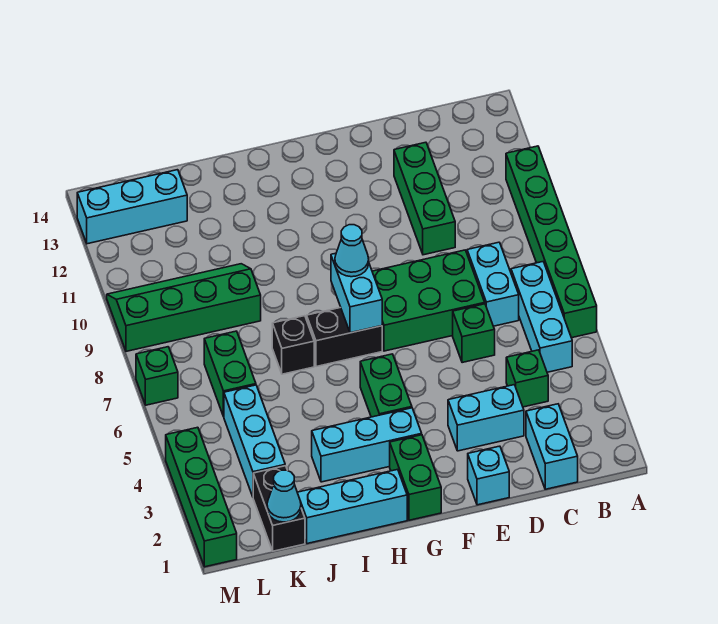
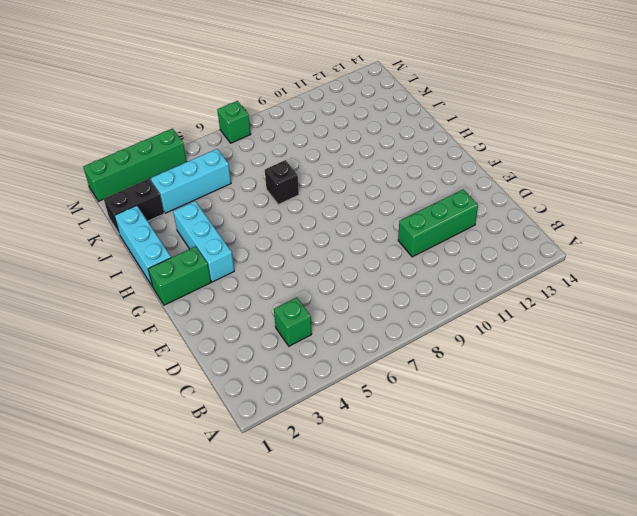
none -> green 1x6 brick [506,146,597,338]
none -> cyan 1x3 brick [511,262,572,372]
none -> cyan 1x2 brick [526,404,578,489]

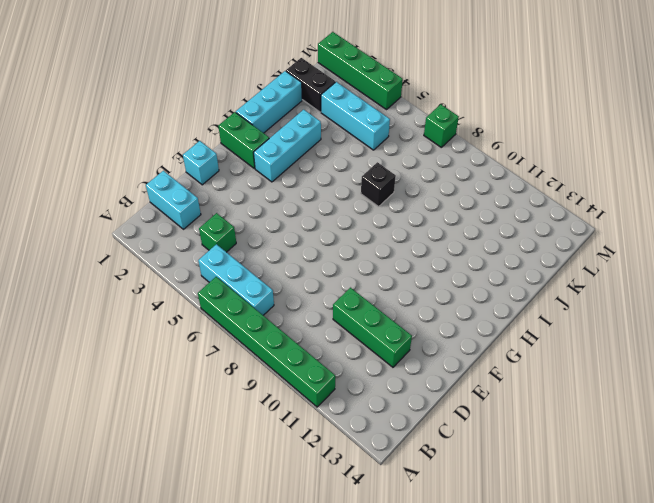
none -> cyan 1x2 brick [467,242,519,326]
none -> cyan 1x2 brick [448,385,524,451]
none -> green 1x1 brick [453,304,495,363]

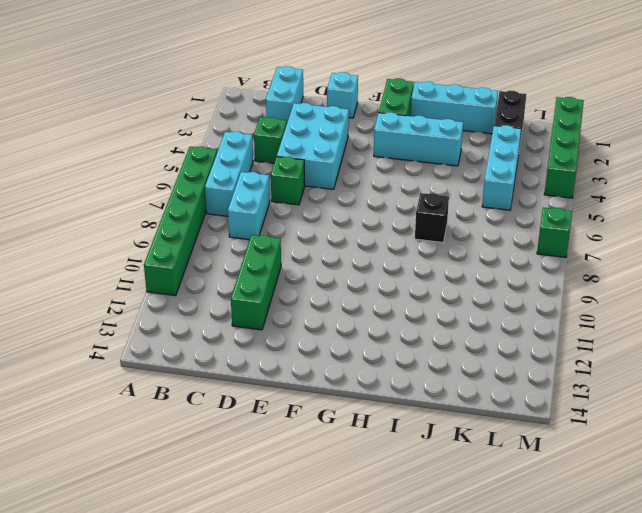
cyan 2x3 brick [277,103,349,189] -> cyan 1x2 brick [448,385,524,451]
none -> green 2x3 brick [372,250,485,351]
none -> green 1x2 brick [360,354,412,417]
none -> black 1x2 brick [307,308,382,367]

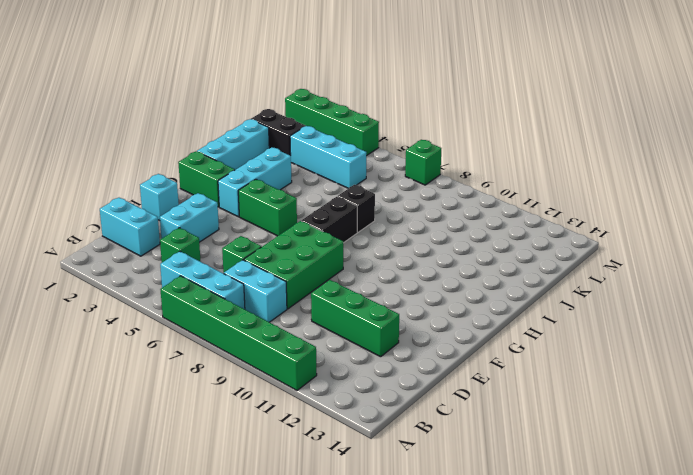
none -> green 2x4 slope [107,264,261,351]
none -> green 1x2 brick [204,331,256,417]
none -> cyan 1x3 brick [77,170,187,244]

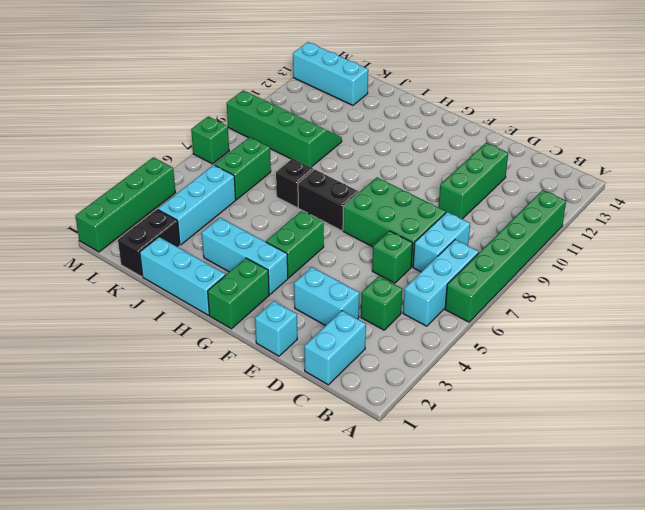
none -> cyan 1x2 brick [331,253,382,333]
none -> cyan 1x1 cone [267,470,301,522]
none -> cyan 1x1 cone [335,225,369,277]

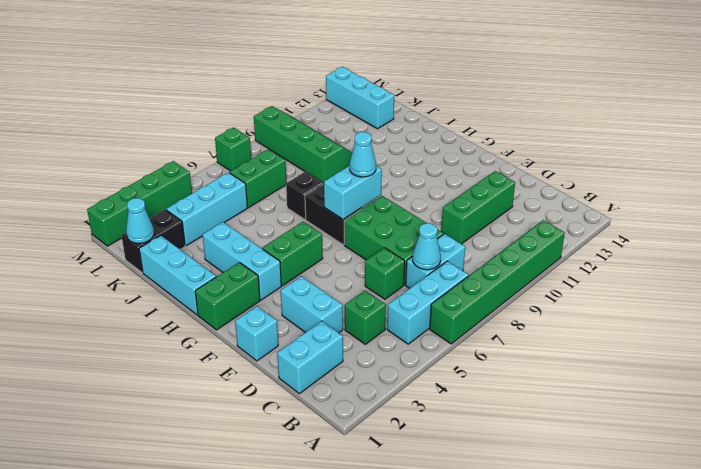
cyan 1x1 cone [413,223,441,270] -> none

